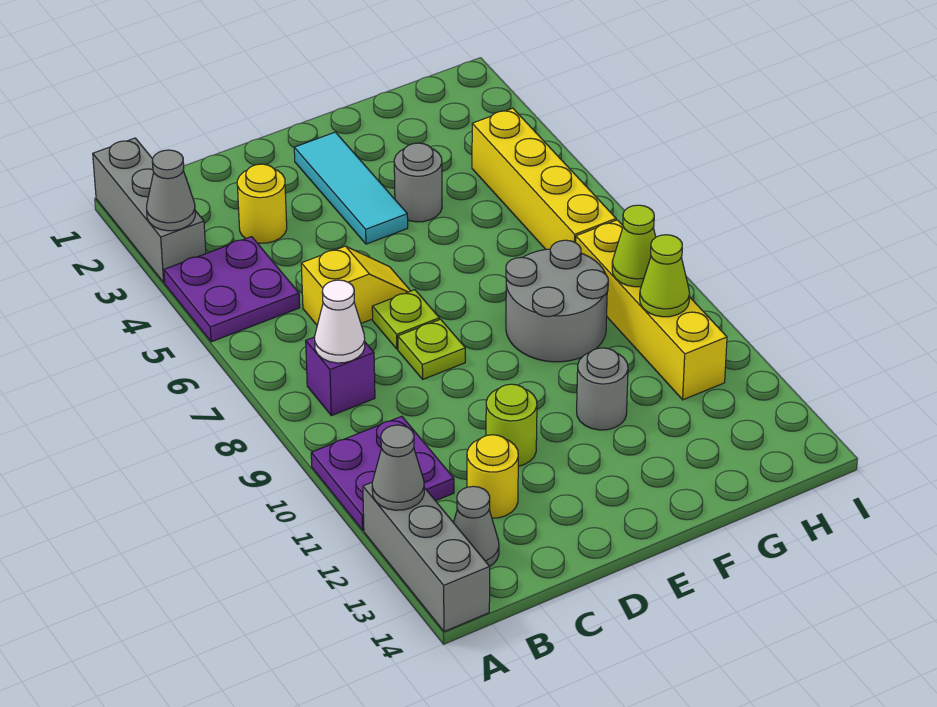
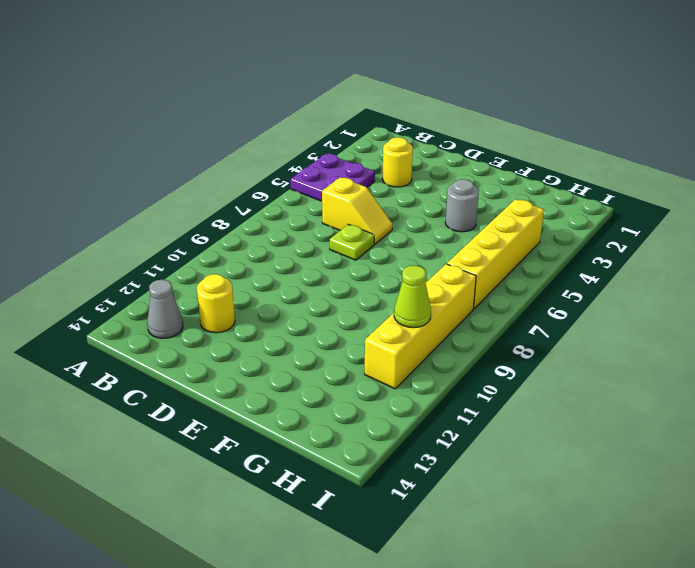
none -> grey 1x3 brick [93,138,206,283]
none -> purple 2x2 plate [311,416,454,530]
none -> grey 1x3 brick [363,483,490,632]

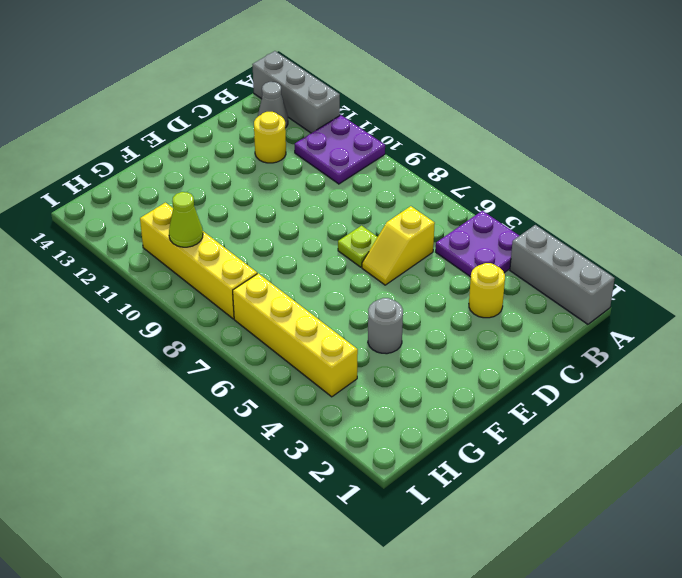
none -> purple 1x1 brick [306,337,375,416]
none -> lime 1x1 plate [398,319,465,379]
none -> lime 1x1 round brick [486,384,537,466]

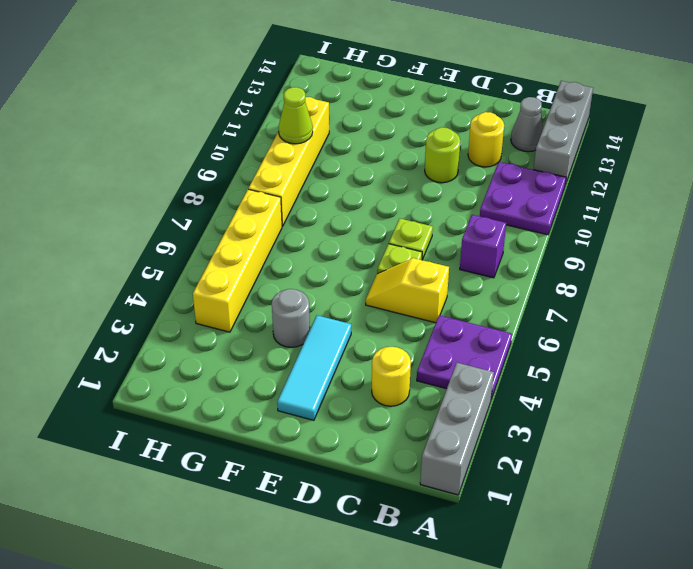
none -> grey 2x2 round brick [506,240,608,362]
none -> grey 1x1 round brick [577,348,628,430]
none -> grey 1x1 cone [147,150,195,231]

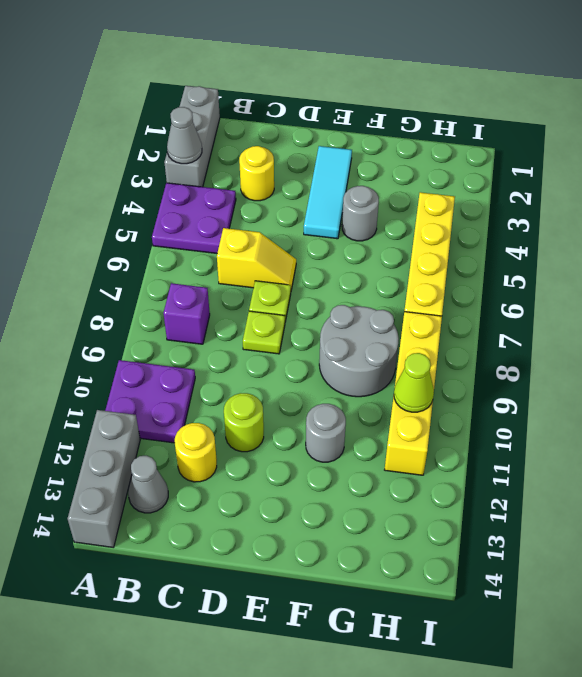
none -> grey 1x1 cone [372,425,424,510]
none -> white 1x1 cone [315,280,365,363]
none -> lime 1x1 cone [612,205,656,287]

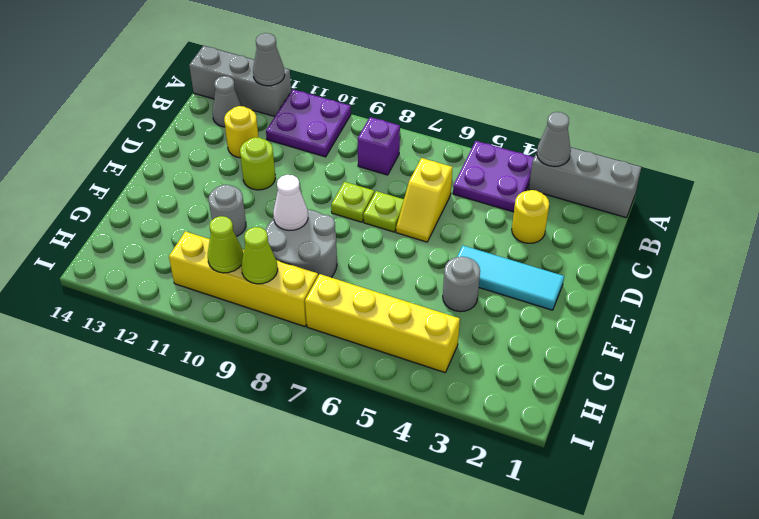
white 1x1 cone [273,175,308,230] -> white 1x1 cone moved to [315,280,365,363]

